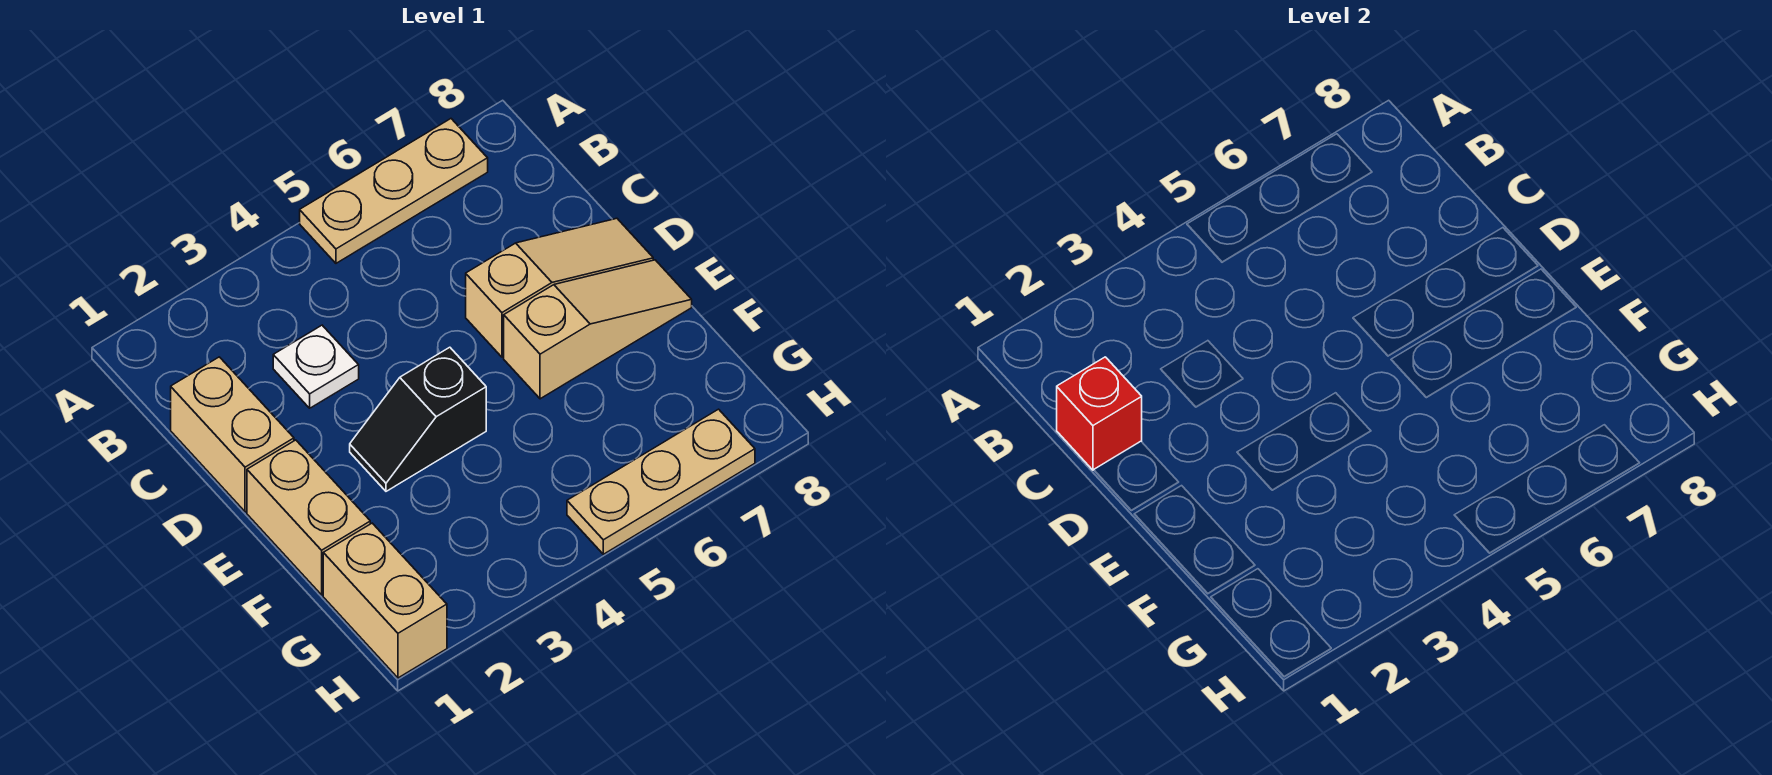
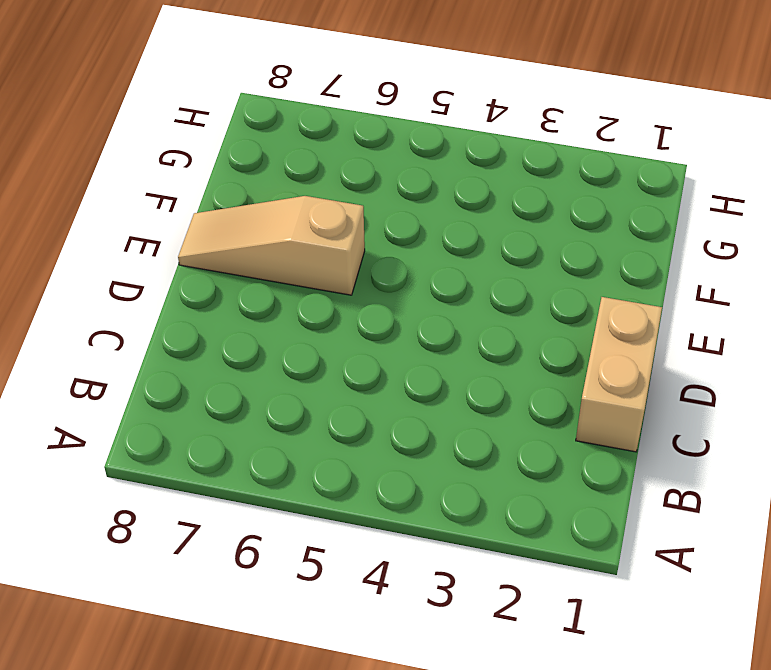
none -> tan 1x3 plate [300,119,488,263]
none -> white 1x1 plate [273,325,359,408]

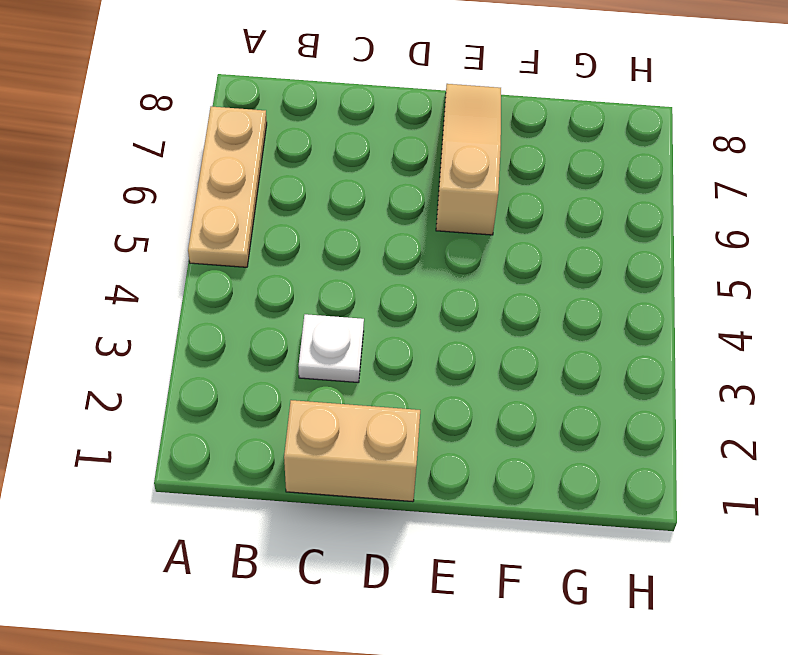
none -> tan 1x3 slope [466,218,653,357]
none -> tan 1x2 brick [247,440,370,595]

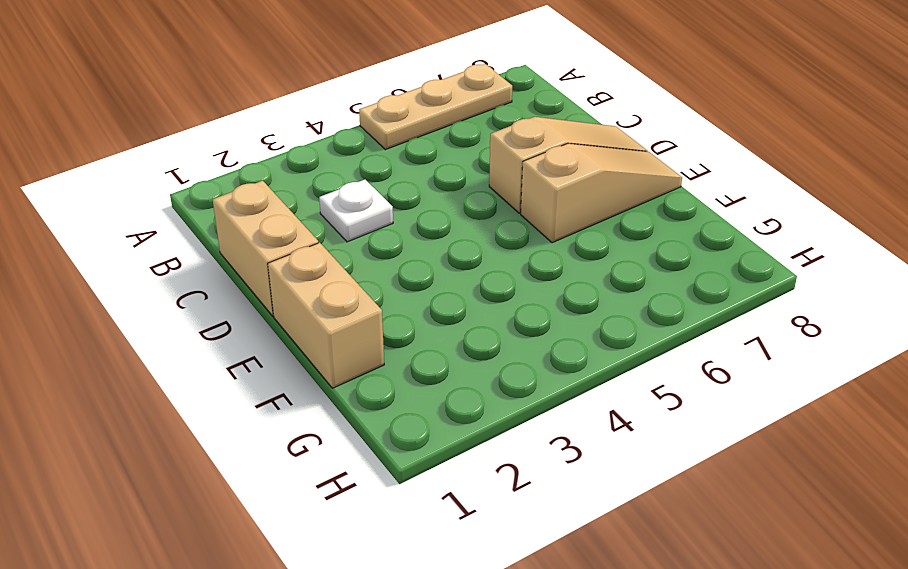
none -> black 1x2 slope [350,347,486,491]
none -> tan 1x2 brick [323,523,447,678]

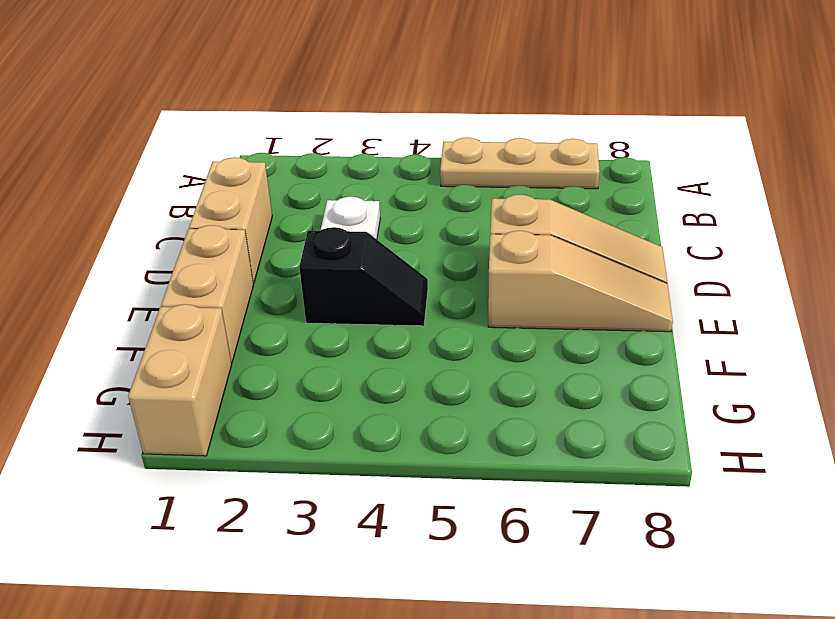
black 1x2 slope [299,227,428,326] -> black 1x2 slope turned to [350,347,486,491]
none -> tan 1x3 plate [567,409,755,554]
none -> red 1x1 brick [1057,357,1142,470]

